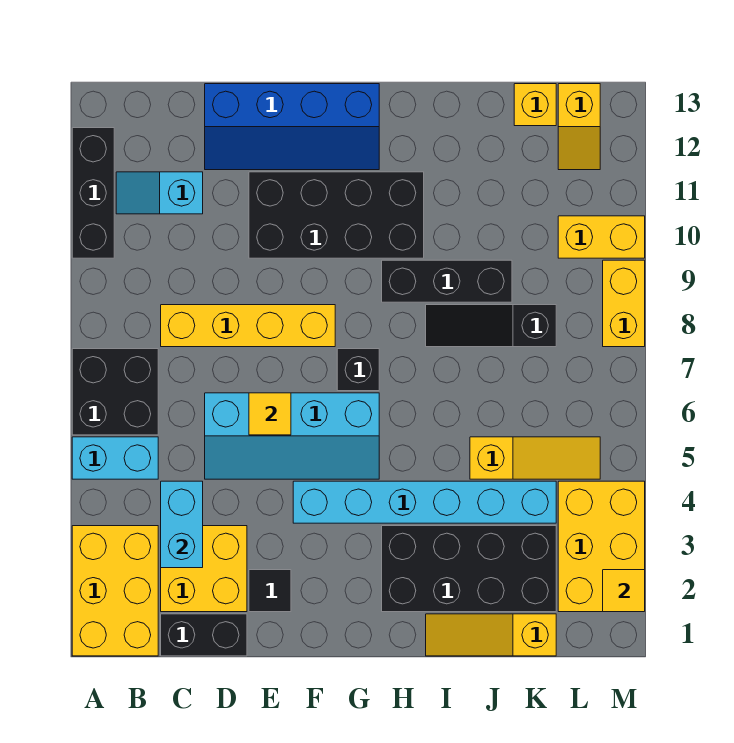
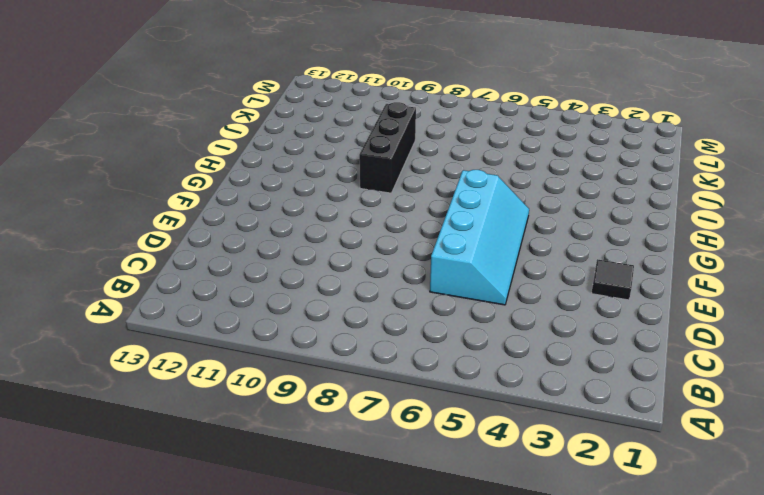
none -> yellow 2x3 brick [72,526,158,656]
none -> cyan 1x2 brick [72,437,158,479]
none -> black 2x2 brick [72,349,158,435]

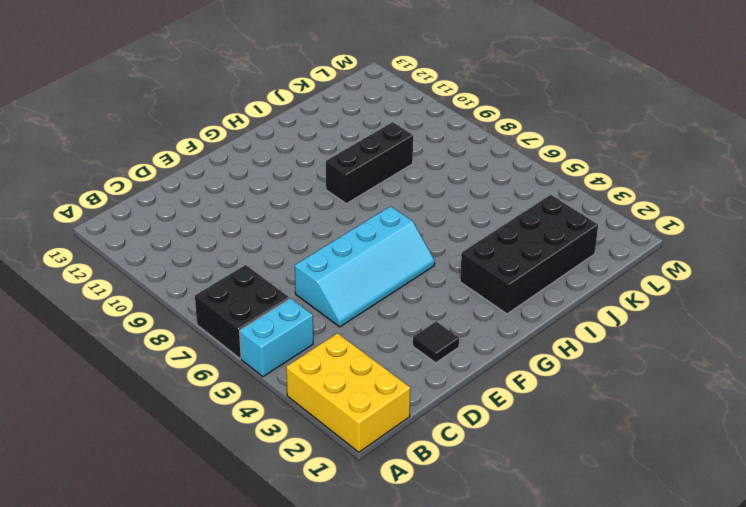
none -> black 1x3 brick [72,128,114,258]
none -> cyan 1x2 slope [116,172,203,214]
none -> black 1x2 brick [161,614,247,656]

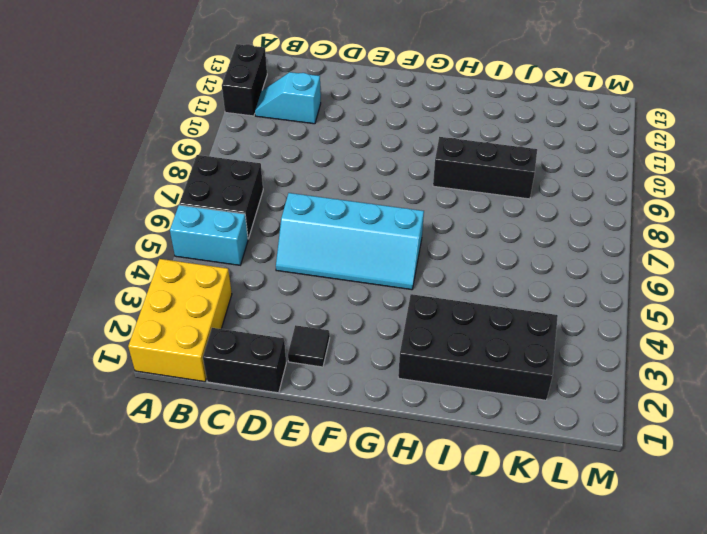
black 1x2 brick [222,44,267,116] -> black 1x3 brick [72,128,114,258]
none -> yellow 2x2 brick [161,526,247,612]
none -> yellow 1x4 brick [161,305,335,347]
none -> blue 2x4 slope [205,84,379,170]

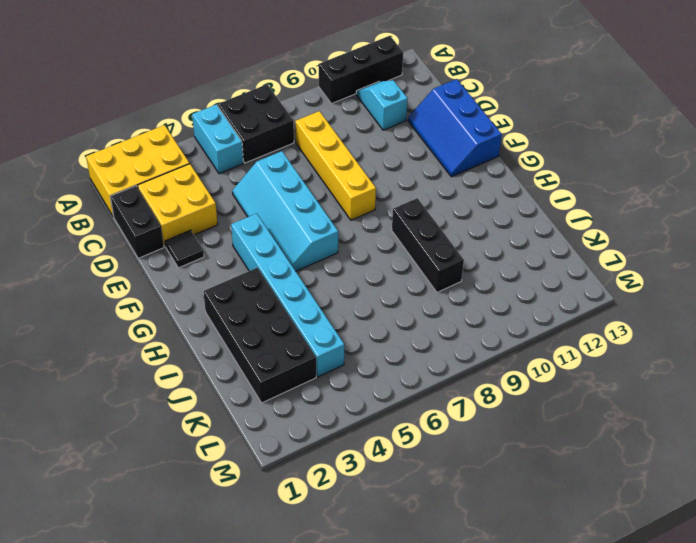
blue 2x3 slope [408,79,502,177] -> blue 2x4 slope [205,84,379,170]
none -> black 2x4 brick [249,172,424,258]
none -> black 1x1 brick [337,349,379,391]
none -> yellow 1x3 slope [426,614,556,656]

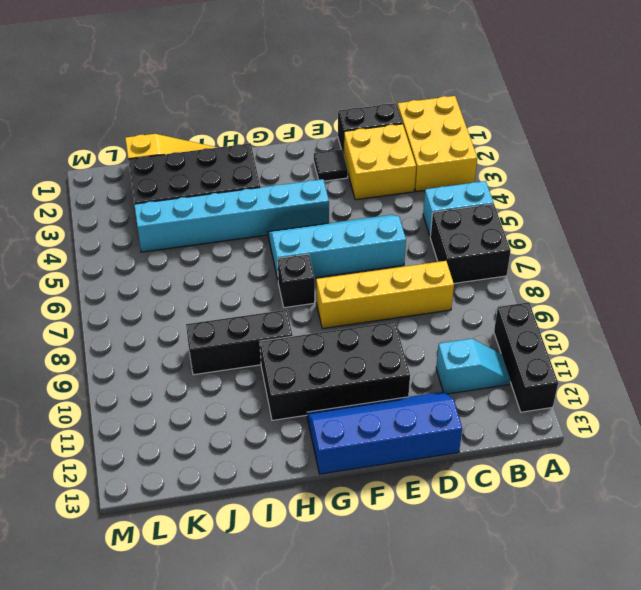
none -> black 1x3 slope [426,305,556,347]
none -> yellow 1x3 slope [470,437,600,479]
none -> yellow 1x1 brick [514,84,556,126]

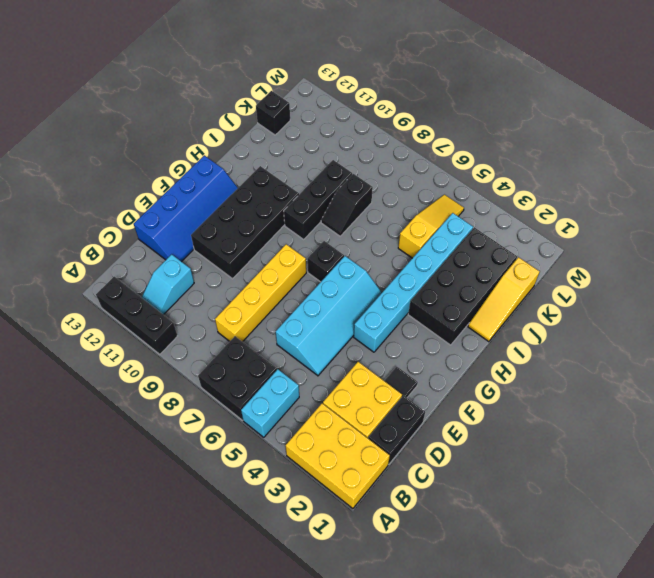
black 1x2 slope [321,174,373,236] -> black 1x3 slope [426,305,556,347]
black 1x1 brick [256,91,290,135] -> yellow 1x1 brick [514,84,556,126]
none -> yellow 2x3 brick [558,481,645,612]
none -> yellow 1x2 brick [558,216,645,258]
none -> yellow 1x2 slope [558,84,600,170]

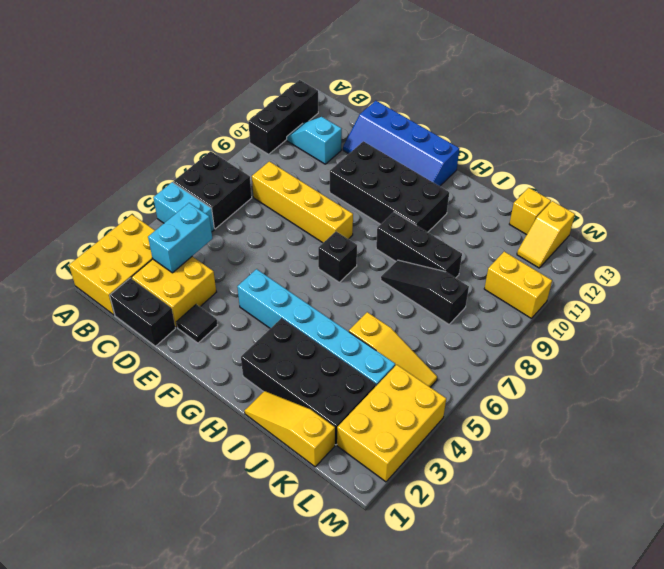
none -> cyan 2x4 slope [205,393,379,479]
none -> yellow 1x2 brick [603,260,645,347]
none -> yellow 1x1 tile [249,393,291,435]

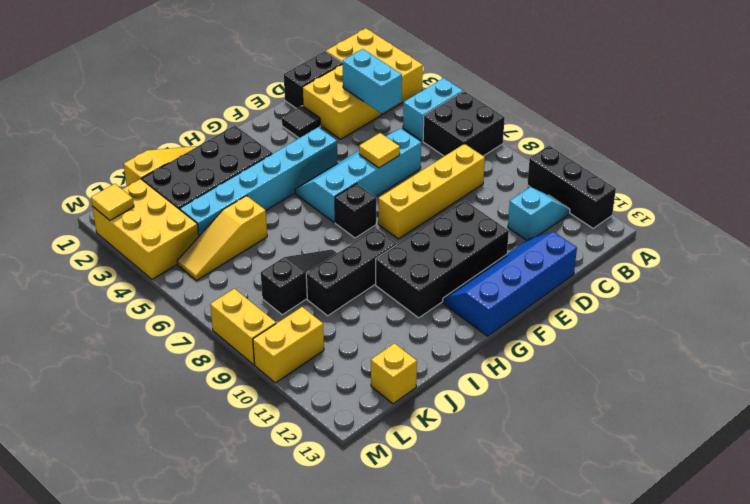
none -> yellow 1x2 slope [558,84,600,170]

